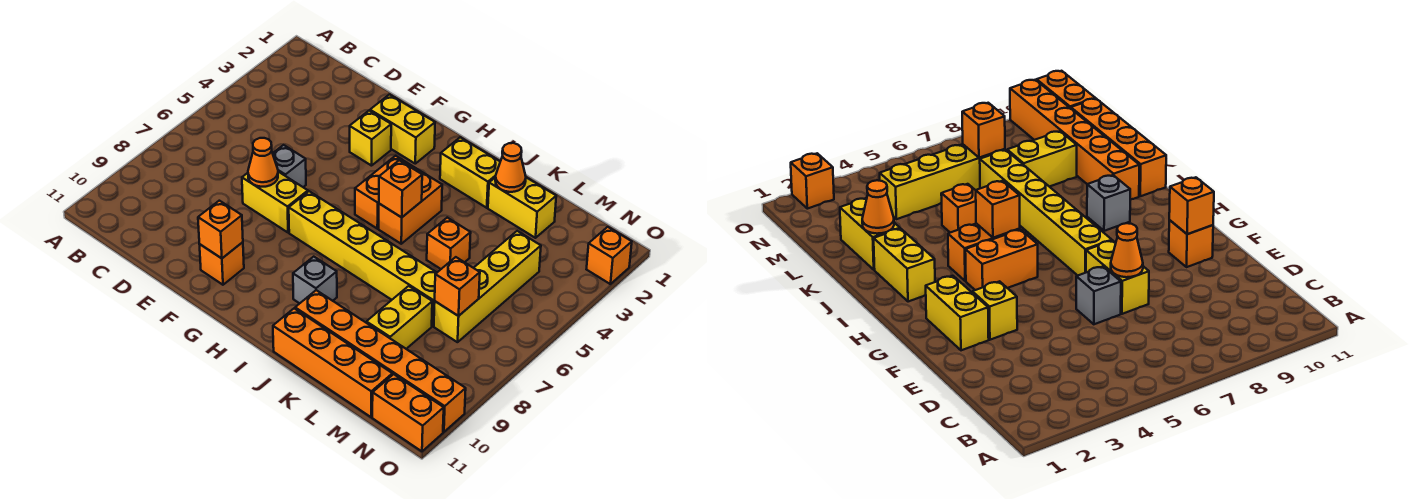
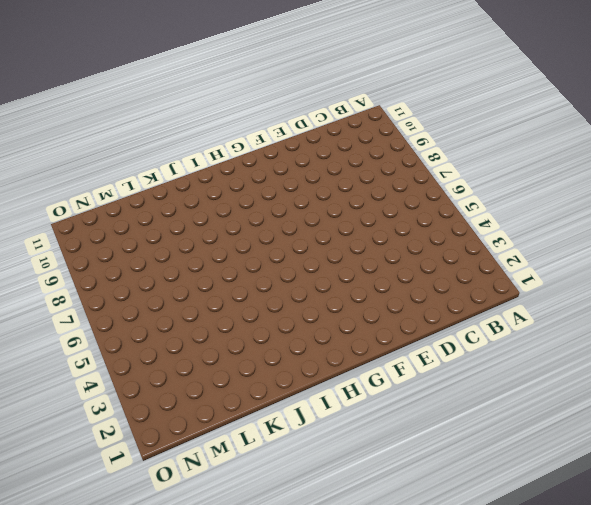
none -> grey 1x1 brick [273,145,306,187]
none -> yellow 1x2 brick [242,172,308,233]
none -> yellow 1x2 brick [370,94,435,164]

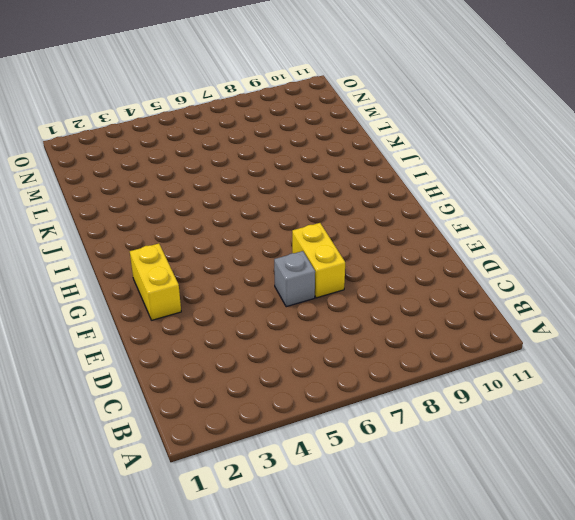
none -> yellow 1x1 brick [350,111,391,166]
none -> orange 1x1 brick [199,242,244,285]
none -> yellow 1x6 brick [289,191,437,326]

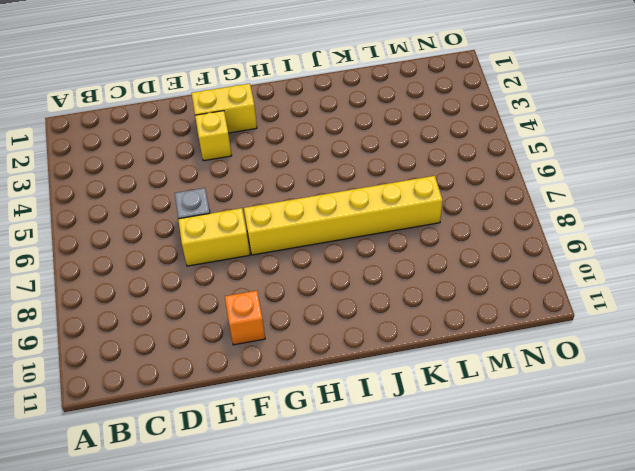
none -> orange 1x2 brick [355,156,418,229]
none -> yellow 1x2 brick [440,137,500,208]
none -> orange 1x2 brick [379,171,442,244]

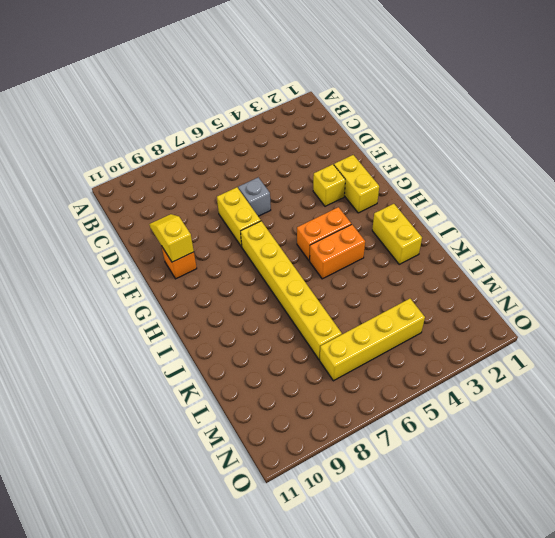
yellow 1x2 slope [149,214,194,262] -> orange 1x1 brick [198,201,243,258]
none -> grey 1x1 brick [293,257,337,303]
none -> orange 1x6 brick [295,290,466,432]
none -> orange 1x4 brick [273,308,392,417]

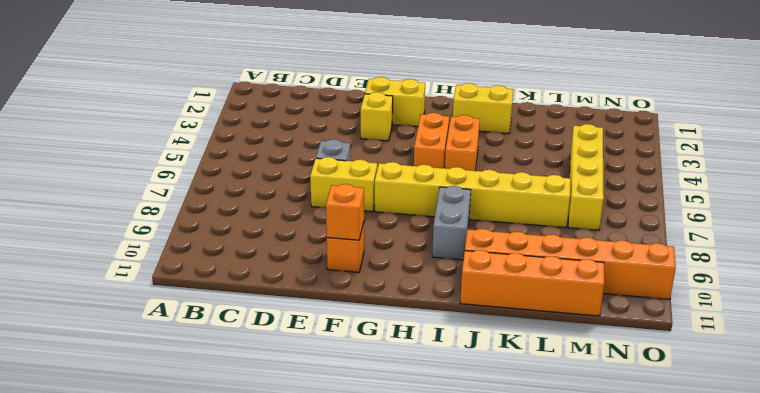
grey 1x2 brick [432,186,471,260] -> grey 1x1 brick [293,257,337,303]
none -> yellow 1x2 brick [488,178,556,238]
none -> orange 1x1 brick [427,218,471,269]
none -> yellow 1x2 brick [366,286,432,349]

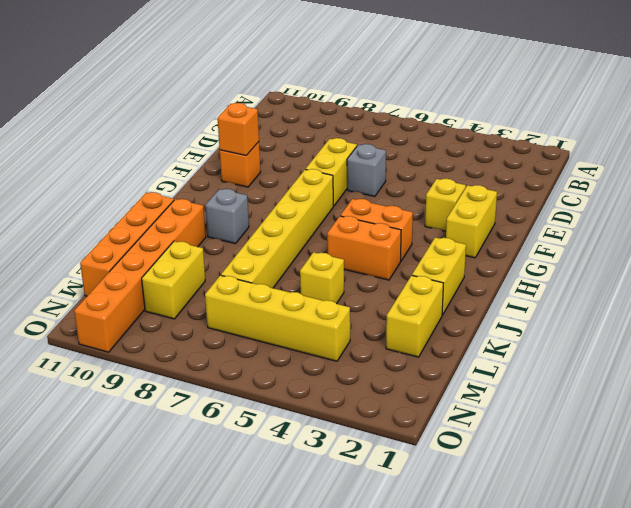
yellow 1x1 brick [300,252,344,303] -> orange 1x1 brick [427,218,471,269]
yellow 1x2 brick [142,241,205,319] -> yellow 1x2 brick turned to [366,286,432,349]
none -> orange 1x2 brick [372,374,444,451]
none -> orange 1x1 brick [587,227,632,284]
none -> orange 1x1 cone [248,138,278,187]

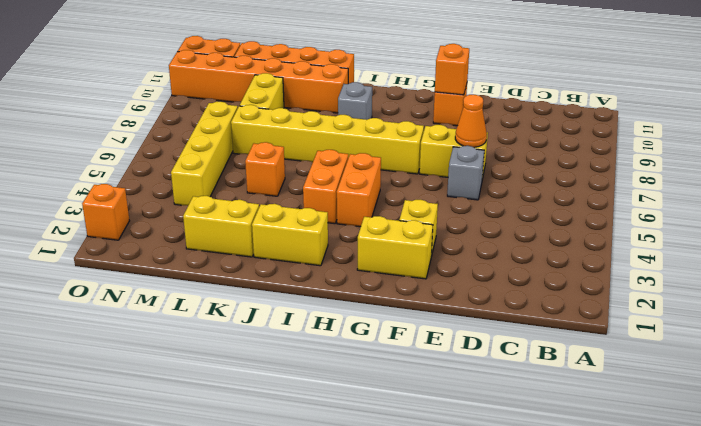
none -> orange 1x1 brick [379,160,422,217]
none -> orange 1x1 cone [495,143,526,192]
none -> orange 1x1 brick [435,257,480,316]

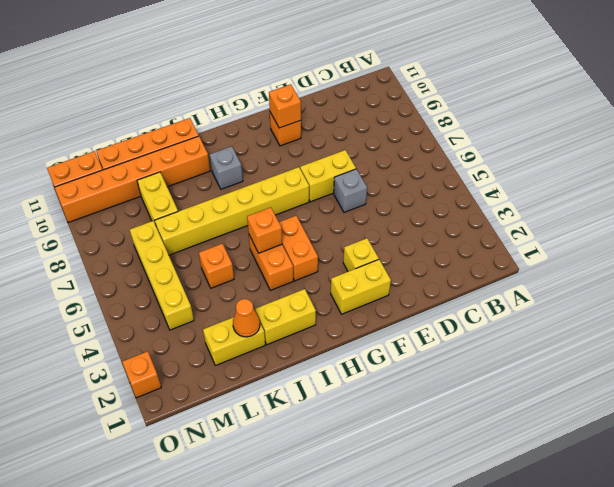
none -> orange 1x1 cone [248,138,278,187]
none -> orange 1x1 brick [435,257,480,316]

